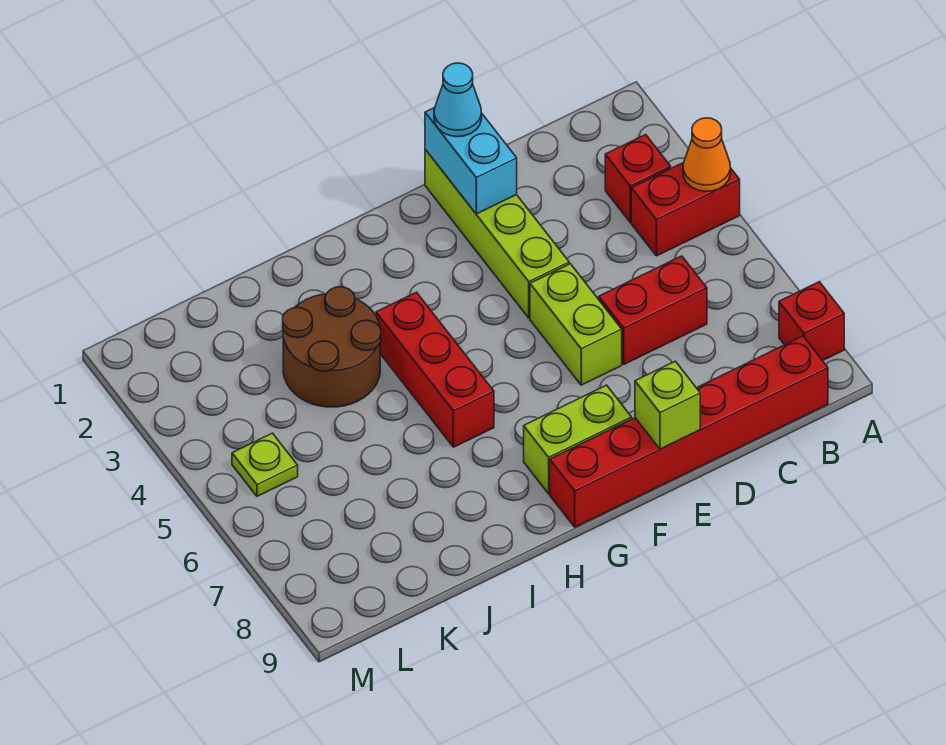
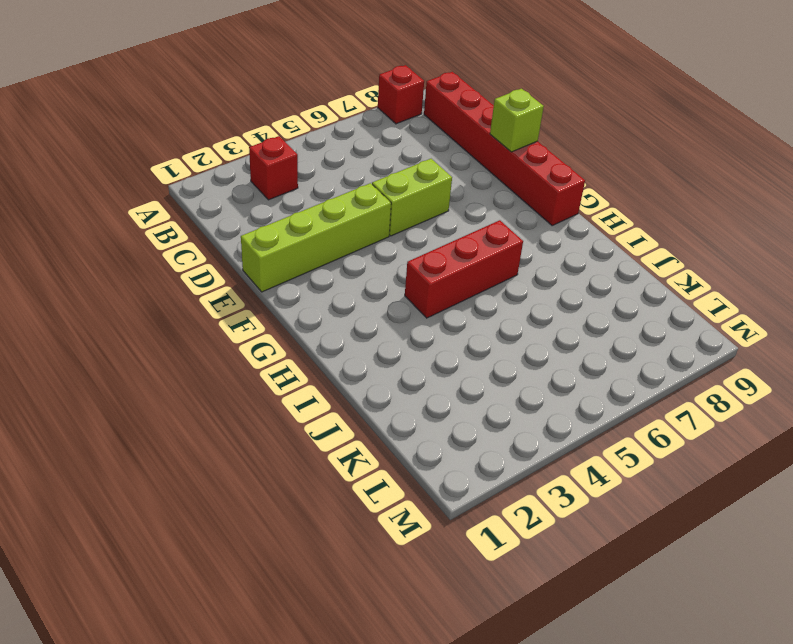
none -> red 1x2 brick [631,162,740,256]
none -> red 1x2 brick [599,256,707,364]
none -> lime 1x2 brick [524,385,632,494]

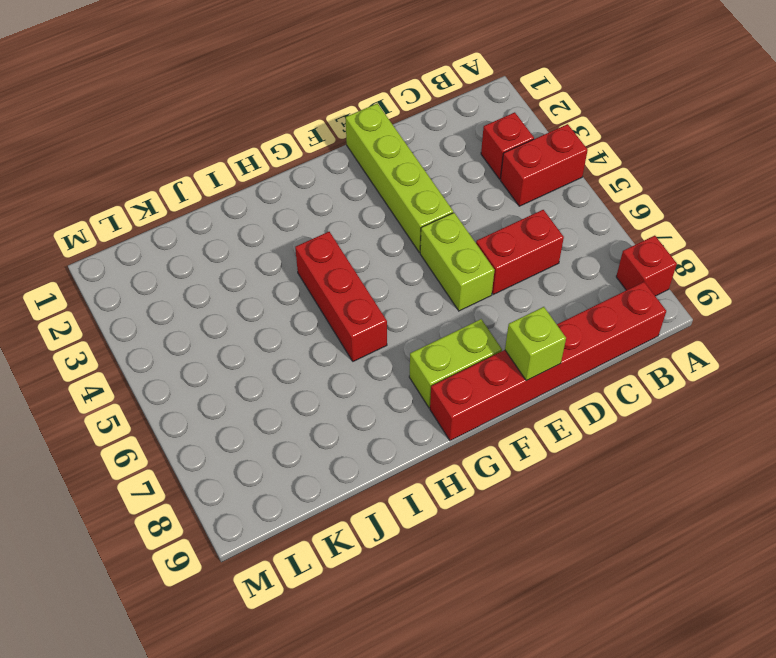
none -> brown 2x2 round brick [283,287,381,407]
none -> lime 1x1 plate [232,433,298,496]
none -> orange 1x1 cone [683,118,731,191]

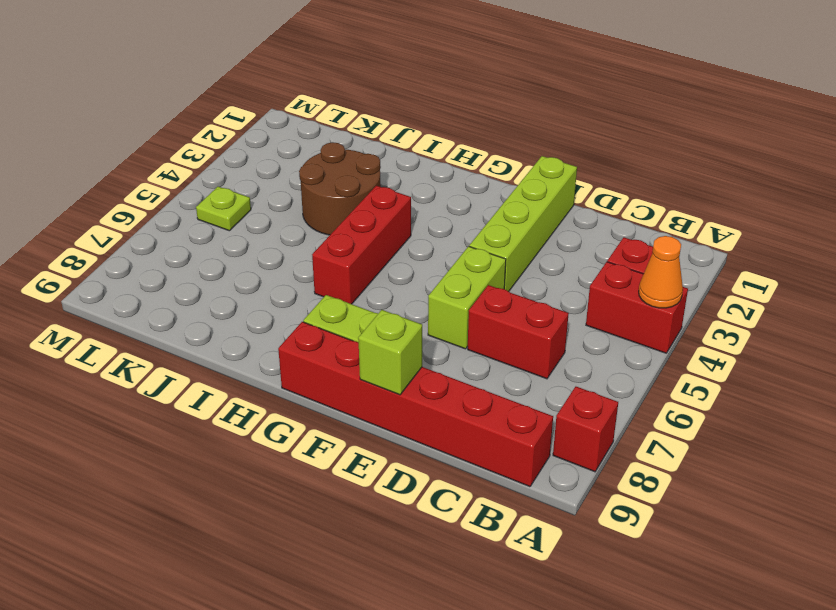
none -> cyan 1x2 brick [425,108,517,214]
none -> cyan 1x1 cone [434,63,482,137]

